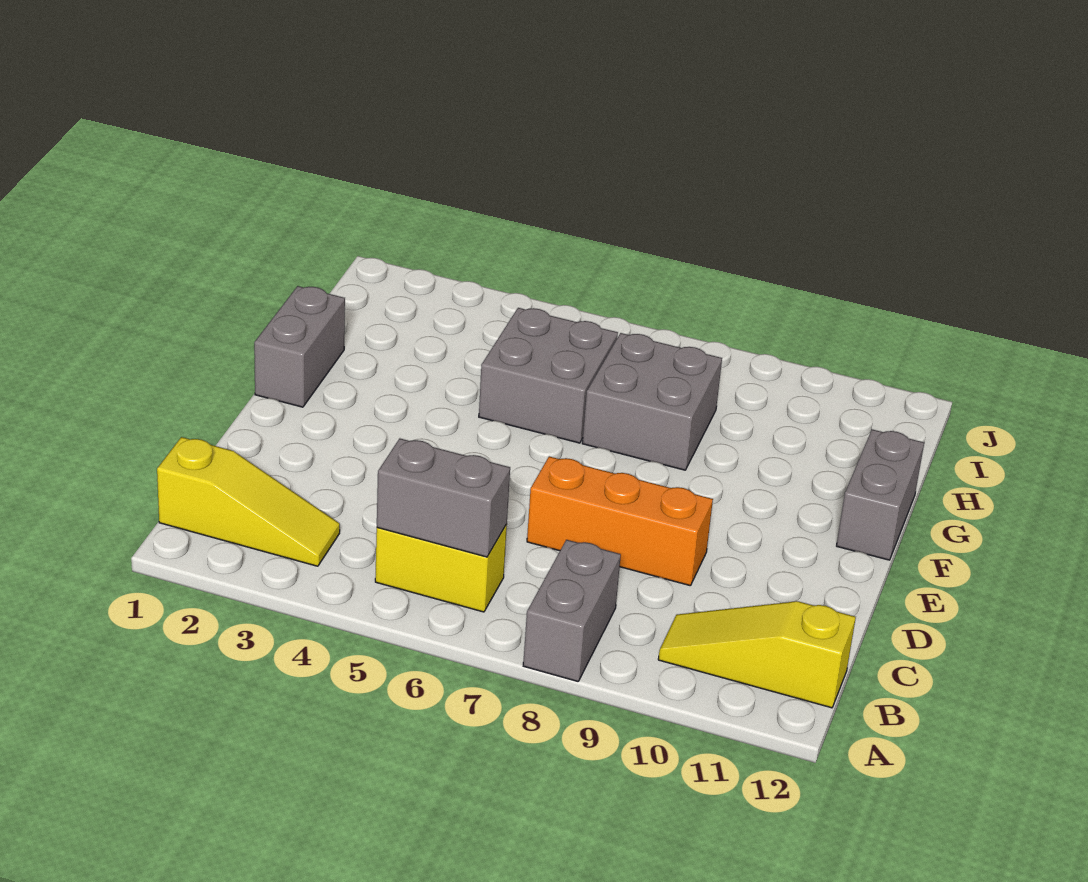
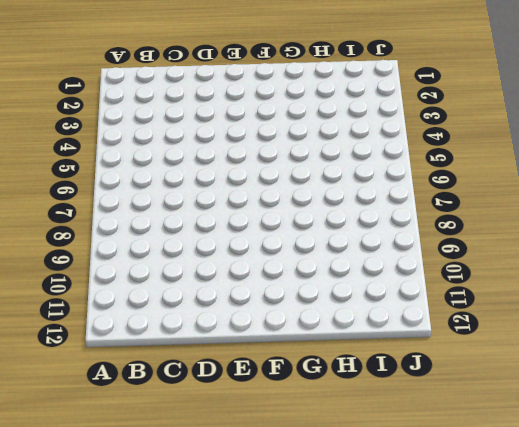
none -> grey 1x2 brick [523,540,621,681]
none -> yellow 1x3 slope [157,437,340,566]

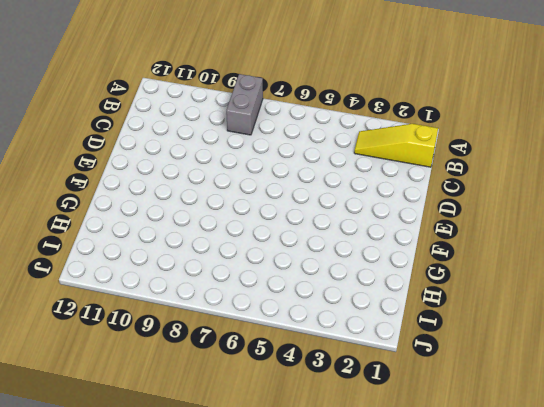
none -> yellow 1x2 brick [375,524,507,612]
none -> yellow 1x3 slope [658,601,856,708]

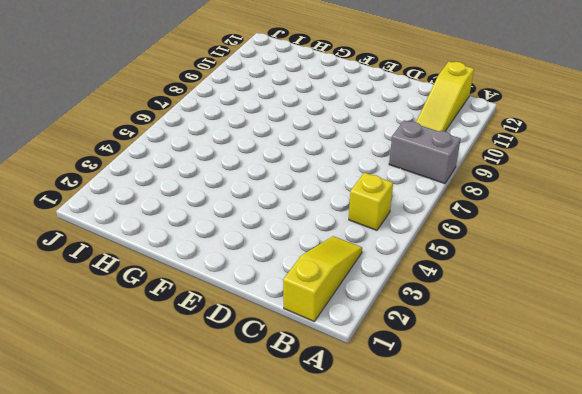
yellow 1x1 brick [349,173,393,230] -> yellow 1x2 brick [375,524,507,612]
none -> orange 1x3 brick [527,457,713,586]
none -> grey 1x2 brick [254,286,345,407]

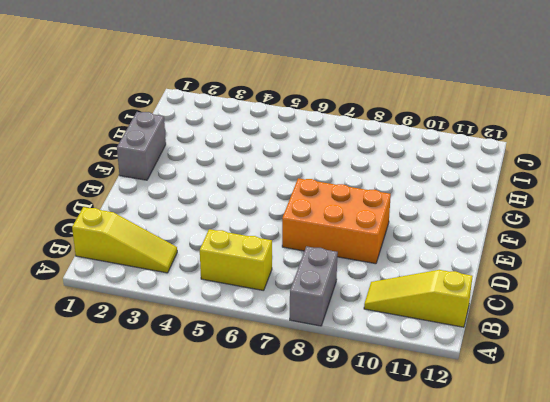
orange 2x3 brick [282,178,391,264] -> orange 1x3 brick [527,457,713,586]
none -> grey 1x2 brick [837,429,924,560]
none -> grey 2x2 brick [479,308,618,443]

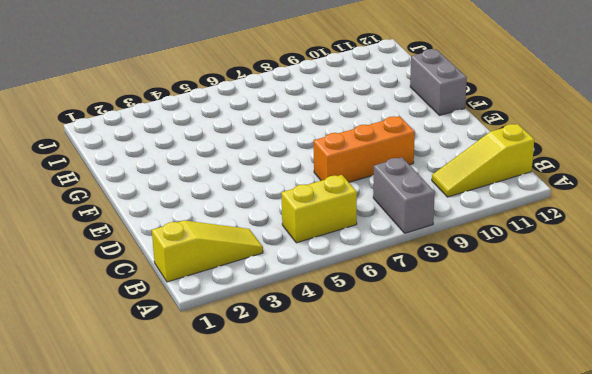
none -> grey 1x2 brick [254,286,345,407]
none -> grey 2x2 brick [479,308,618,443]

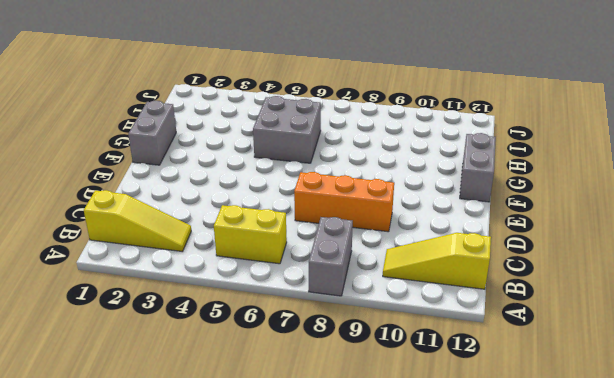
none -> grey 2x2 brick [582,333,722,470]
none -> grey 1x2 brick [377,439,510,557]

